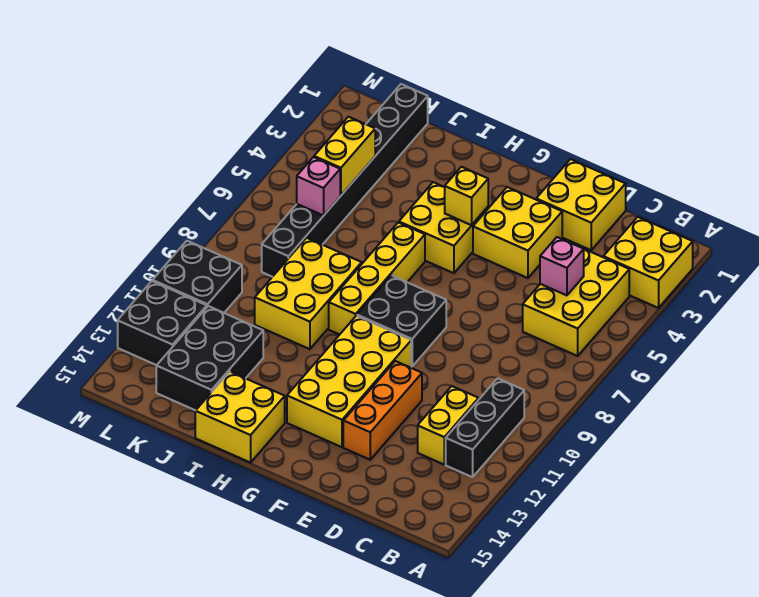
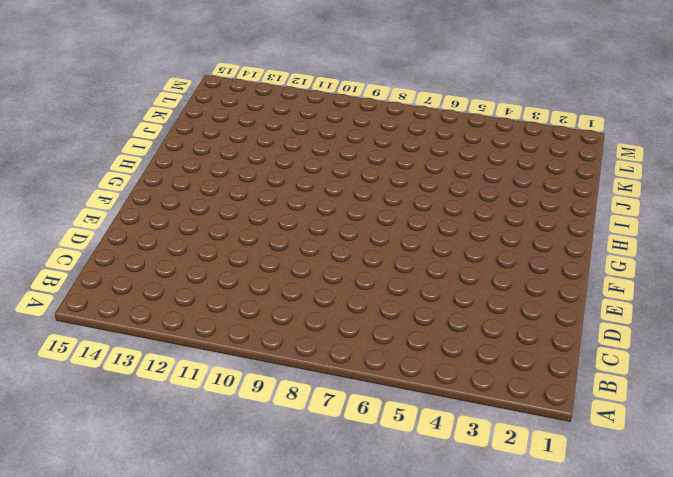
none -> yellow 2x2 brick [603,217,693,308]
none -> yellow 2x3 brick [523,249,629,356]
none -> black 1x3 brick [446,378,524,477]

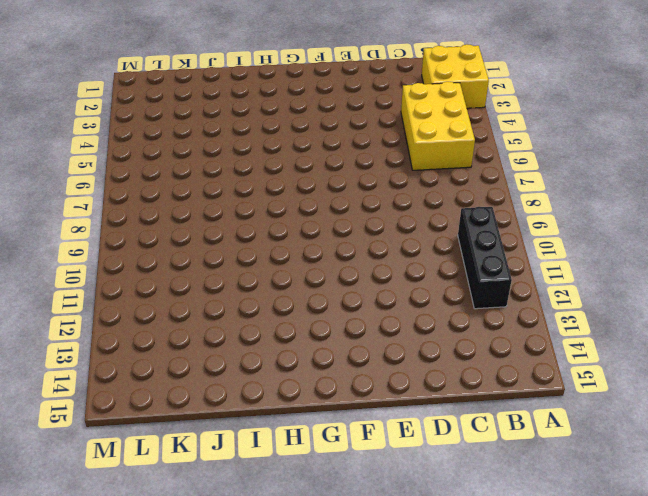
none -> yellow 1x2 brick [418,386,479,464]
none -> yellow 2x2 brick [536,159,626,250]
none -> yellow 2x2 brick [473,187,562,278]

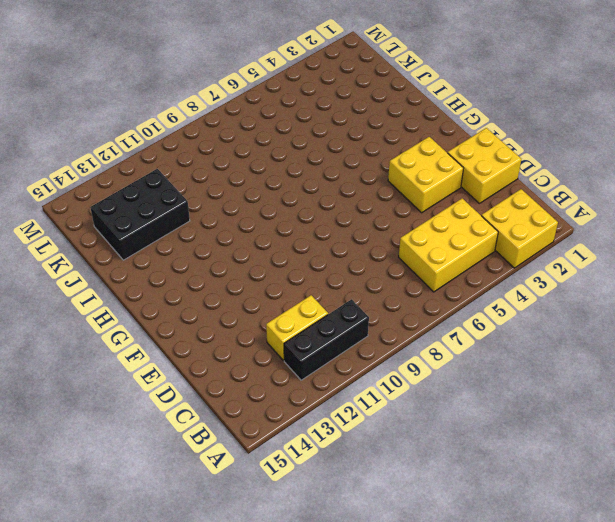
none -> orange 1x3 brick [343,361,422,460]
none -> black 2x2 brick [357,275,446,366]
none -> yellow 2x4 brick [287,316,411,447]

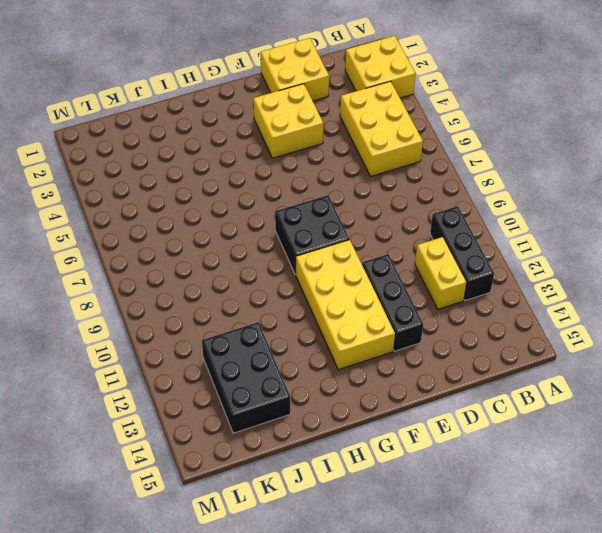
black 1x3 brick [362,254,423,351] -> orange 1x3 brick [343,361,422,460]
none -> yellow 2x2 brick [399,182,488,273]
none -> yellow 1x4 brick [329,223,425,335]
none -> yellow 2x2 brick [195,372,285,463]

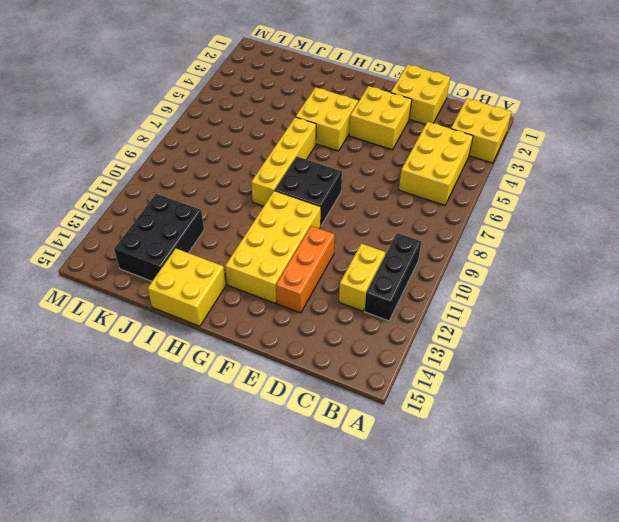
none -> yellow 2x3 brick [255,238,362,349]
none -> black 1x8 brick [262,84,428,277]
none -> black 2x2 brick [153,241,242,313]

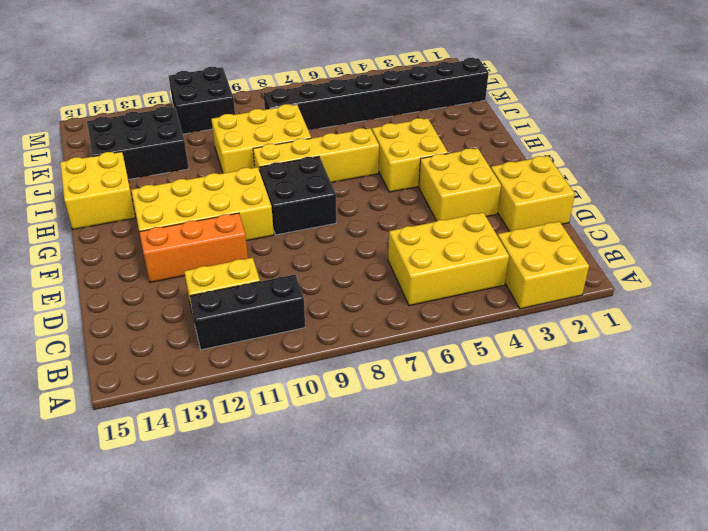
none -> black 2x2 brick [118,281,207,365]
none -> pink 1x1 brick [540,237,584,295]
none -> yellow 1x1 brick [445,167,488,225]

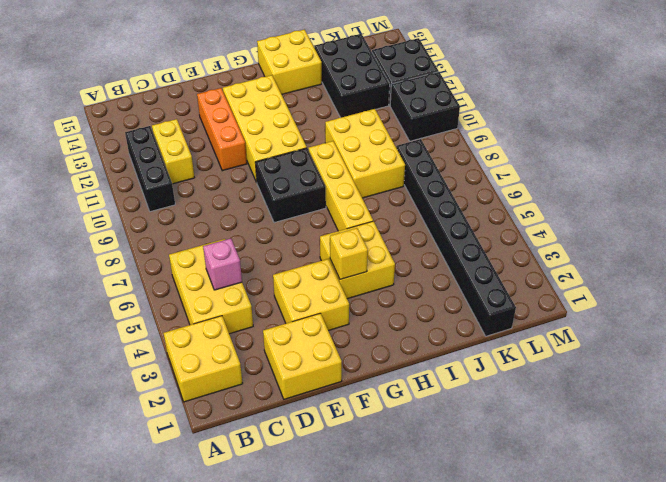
none -> yellow 1x2 brick [314,117,375,195]
none -> pink 1x1 brick [297,157,340,216]

